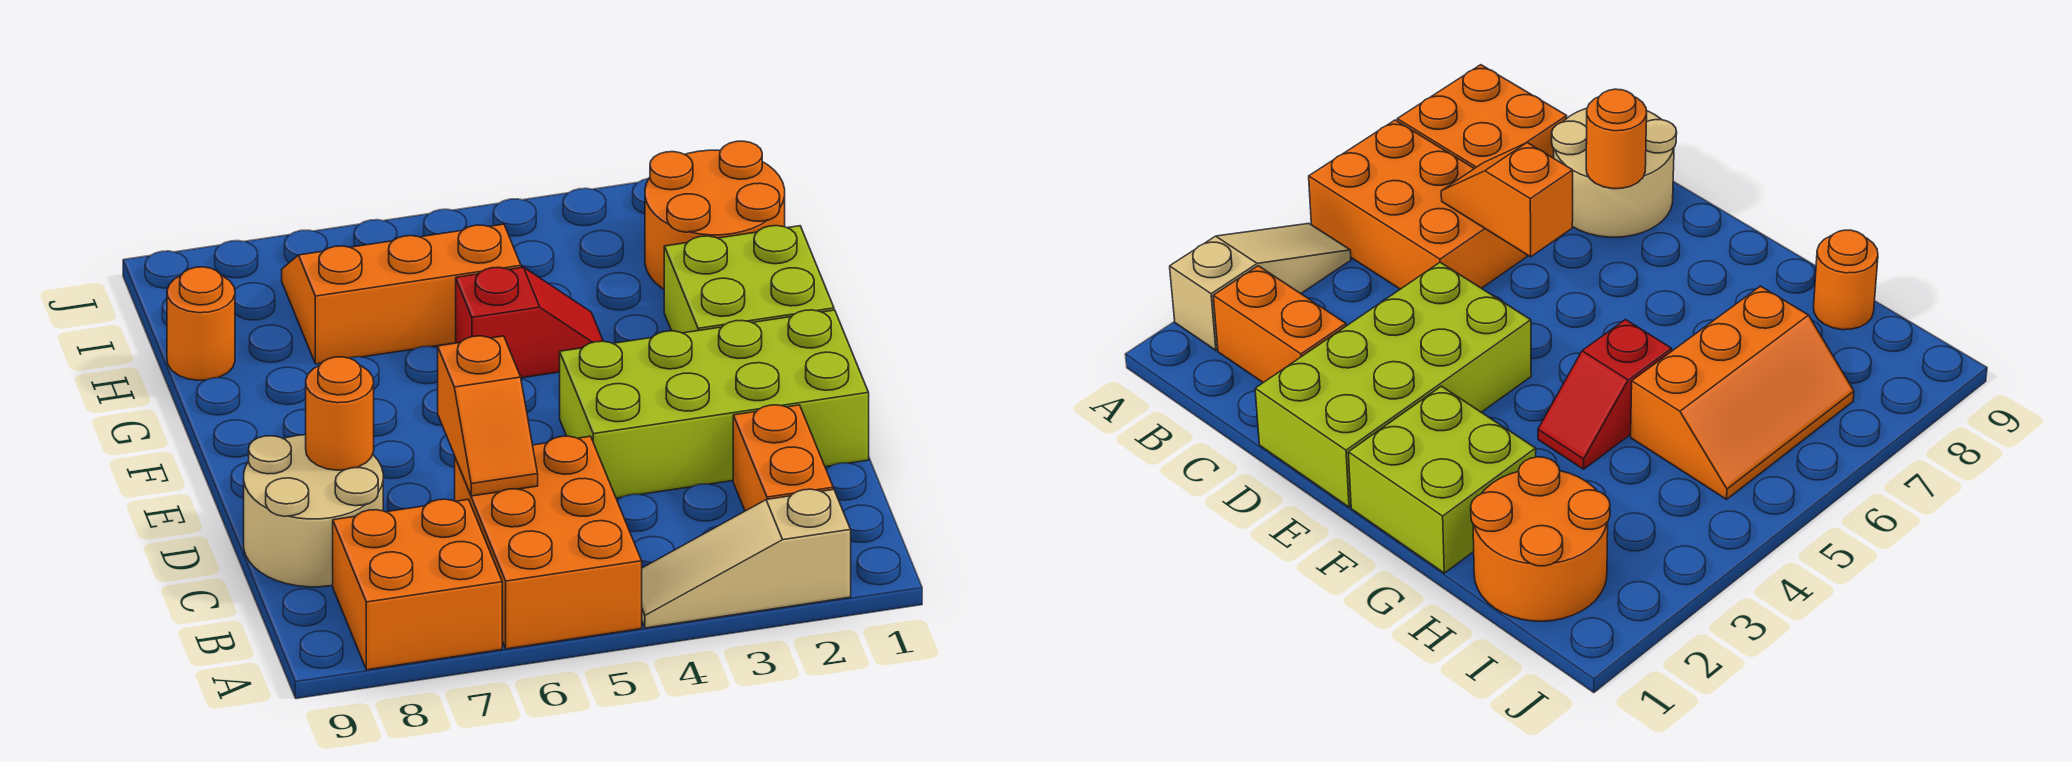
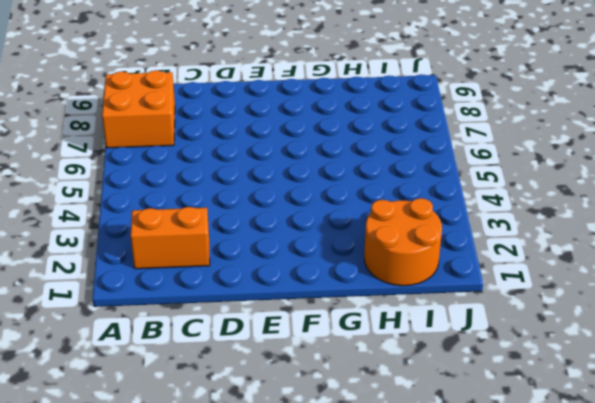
none -> tan 1x3 slope [642,489,851,628]
none -> orange 2x3 brick [455,436,642,649]
none -> tan 2x2 round brick [244,435,383,587]

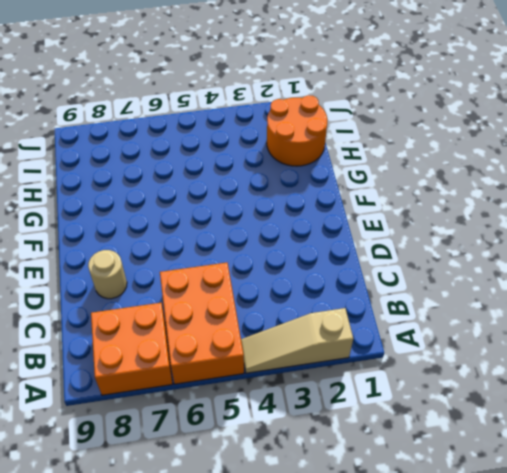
tan 1x1 round brick [88,250,127,299] -> tan 2x2 round brick [244,435,383,587]
none -> orange 1x2 brick [733,405,833,511]
none -> lime 2x4 brick [560,310,869,498]
none -> lime 2x2 brick [664,226,834,333]

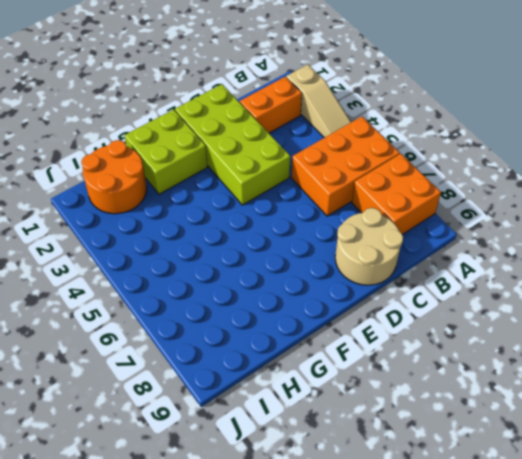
none -> red 1x2 slope [456,267,603,378]
none -> orange 2x3 slope [282,224,521,364]
none -> orange 1x1 round brick [167,267,235,380]

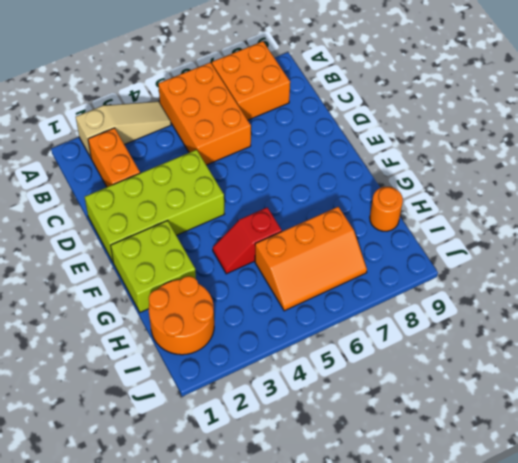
none -> tan 2x2 round brick [244,435,383,587]
none -> orange 1x2 slope [438,336,538,496]
none -> orange 1x1 round brick [306,357,374,470]

